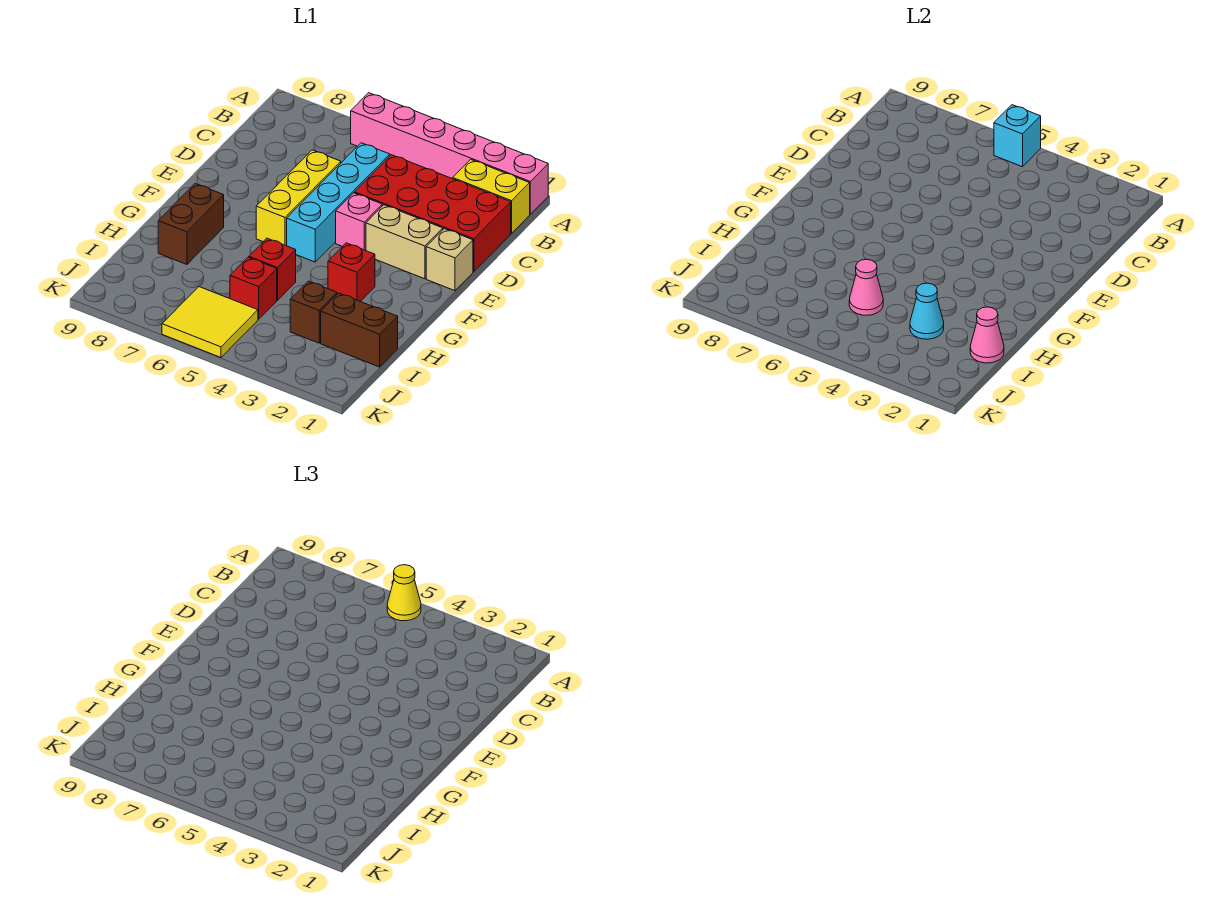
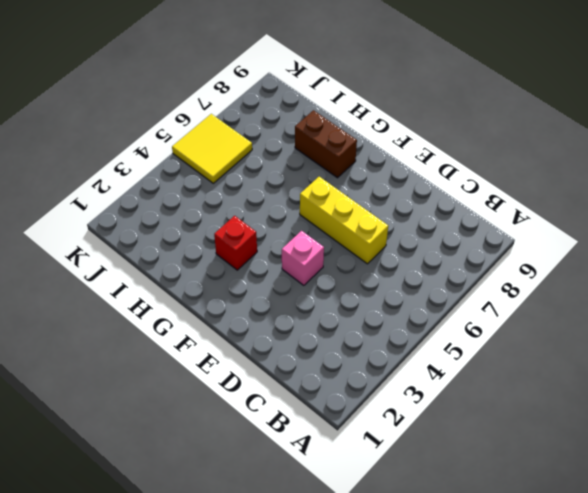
none -> pink 1x6 brick [351,93,548,214]
none -> yellow 1x2 brick [453,159,530,233]
none -> red 2x4 brick [354,155,511,272]

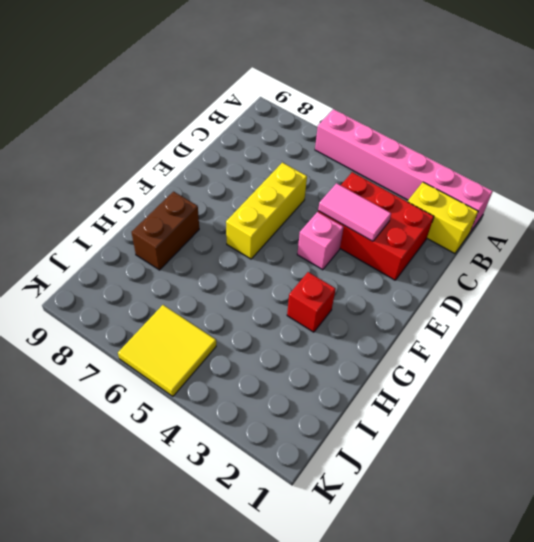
red 2x3 brick [318,172,434,280] -> red 2x4 brick [354,155,511,272]
pink 1x2 tile [318,183,391,241] -> none
none -> cyan 1x4 brick [287,143,390,262]
none -> tan 1x1 brick [426,229,473,291]
none -> tan 1x2 brick [366,205,443,279]

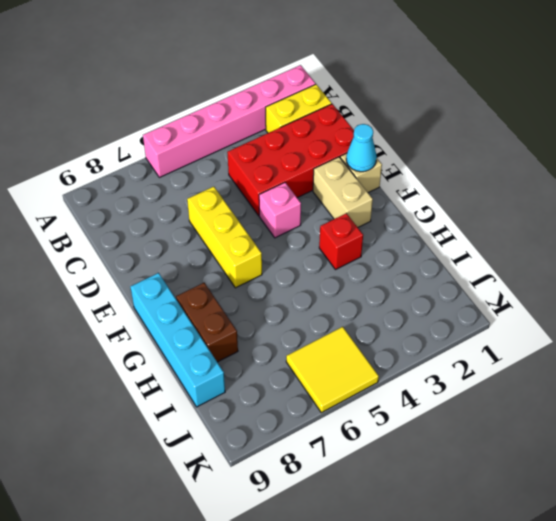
cyan 1x1 cone [346,124,377,172] -> cyan 1x1 cone moved to [910,283,944,339]
tan 1x2 brick [313,157,373,227] -> tan 1x2 brick turned to [366,205,443,279]
cyan 1x4 brick [130,273,225,407] -> cyan 1x4 brick moved to [287,143,390,262]
none -> red 1x1 brick [249,238,296,300]
none -> brown 1x2 brick [321,293,398,367]
none -> brown 1x1 brick [290,281,337,343]

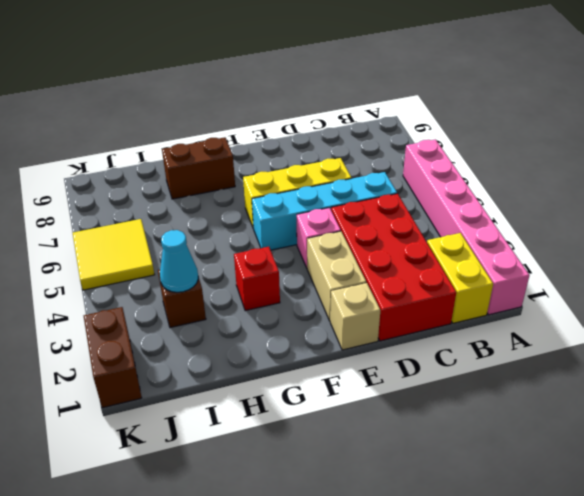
brown 1x2 brick [84,307,142,408] -> brown 1x2 brick moved to [321,293,398,367]
none -> red 1x1 brick [249,238,296,300]
none -> red 1x1 brick [230,257,277,319]
none -> cyan 1x1 brick [994,105,1041,167]

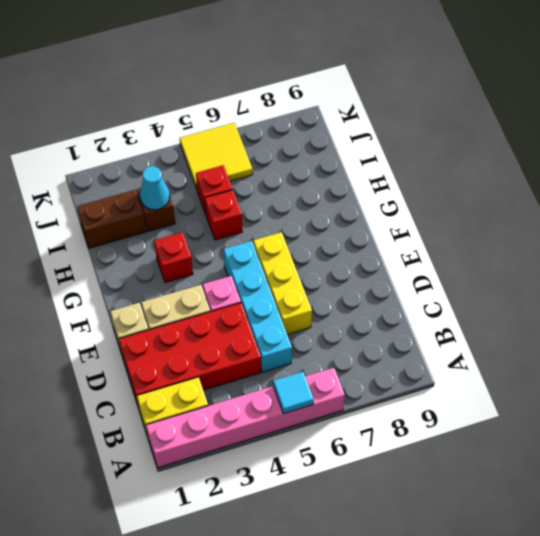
cyan 1x1 tile [273,372,314,414] -> cyan 1x1 brick [994,105,1041,167]
none -> brown 1x2 brick [158,184,224,265]
none -> pink 1x1 cone [970,307,1004,363]
none -> pink 1x1 cone [849,259,883,315]

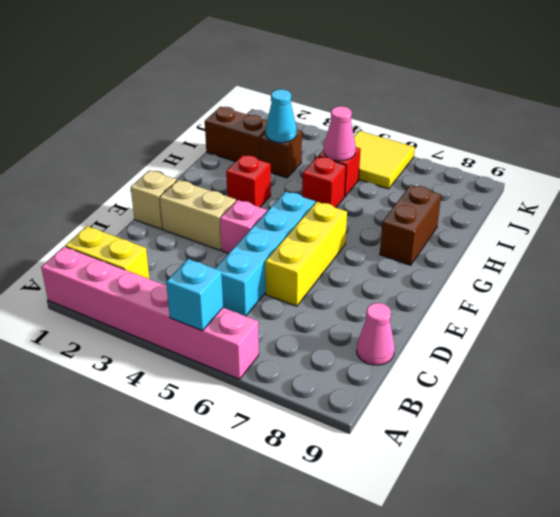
pink 1x1 cone [357,303,395,365] -> pink 1x1 cone moved to [970,307,1004,363]
none -> red 2x4 brick [354,155,511,272]
none -> yellow 1x1 cone [387,565,421,621]

